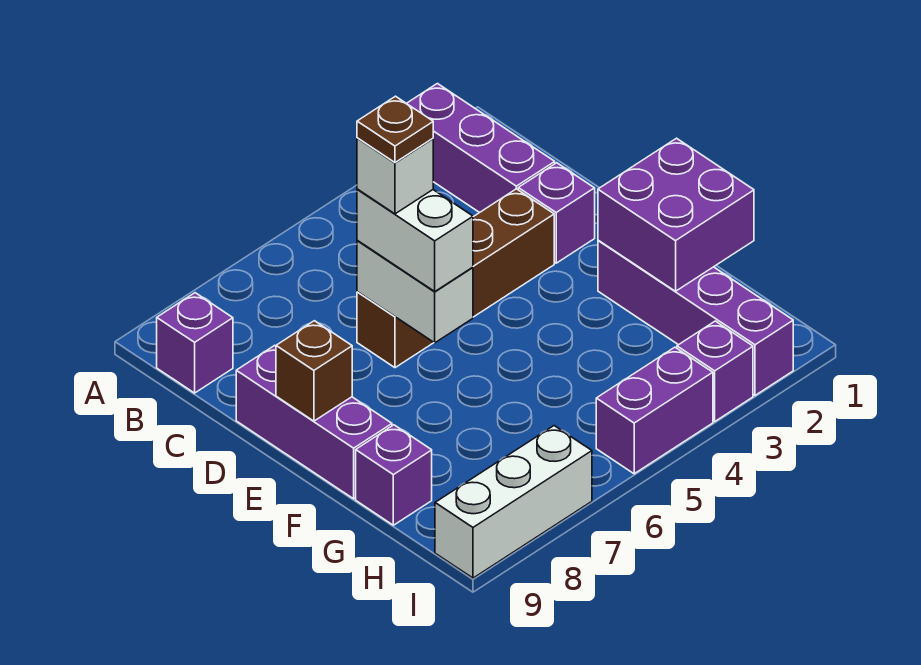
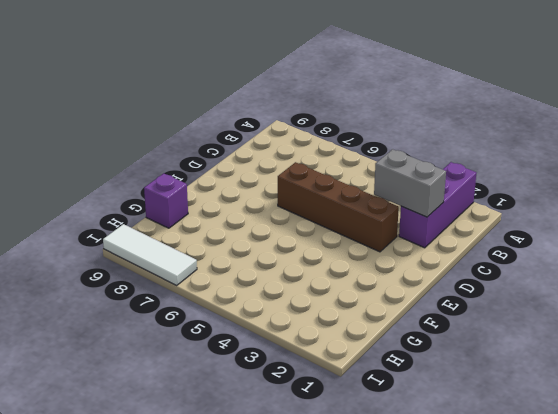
grey 1x2 brick [374,149,446,217] -> none
white 1x3 tile [103,224,197,285] -> white 1x3 brick [435,426,592,578]
none -> purple 1x1 brick [157,293,233,393]
none -> purple 1x1 brick [518,163,595,263]
none -> purple 1x3 brick [236,346,392,499]

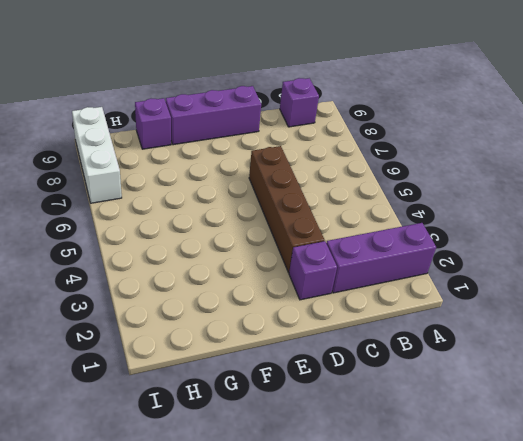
none -> purple 1x4 brick [598,240,793,395]
none -> purple 1x1 brick [677,321,753,421]
none -> purple 1x2 brick [596,347,713,474]

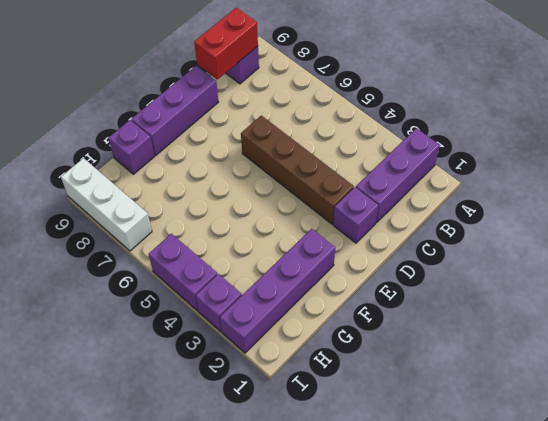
red 1x2 brick [194,8,258,79] -> none
none -> white 1x2 brick [357,241,473,343]
none -> brown 1x1 brick [276,321,352,421]
none -> purple 2x2 brick [598,138,754,291]

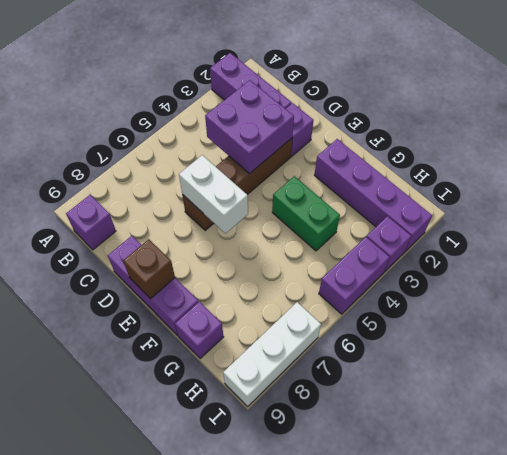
purple 2x2 brick [205,80,294,174] -> purple 2x2 brick moved to [598,138,754,291]
green 1x2 brick [272,176,340,251] -> none
none -> white 1x2 brick [357,189,473,291]
none -> white 1x1 brick [357,138,433,214]
none -> brown 1x1 plate [357,96,433,163]

